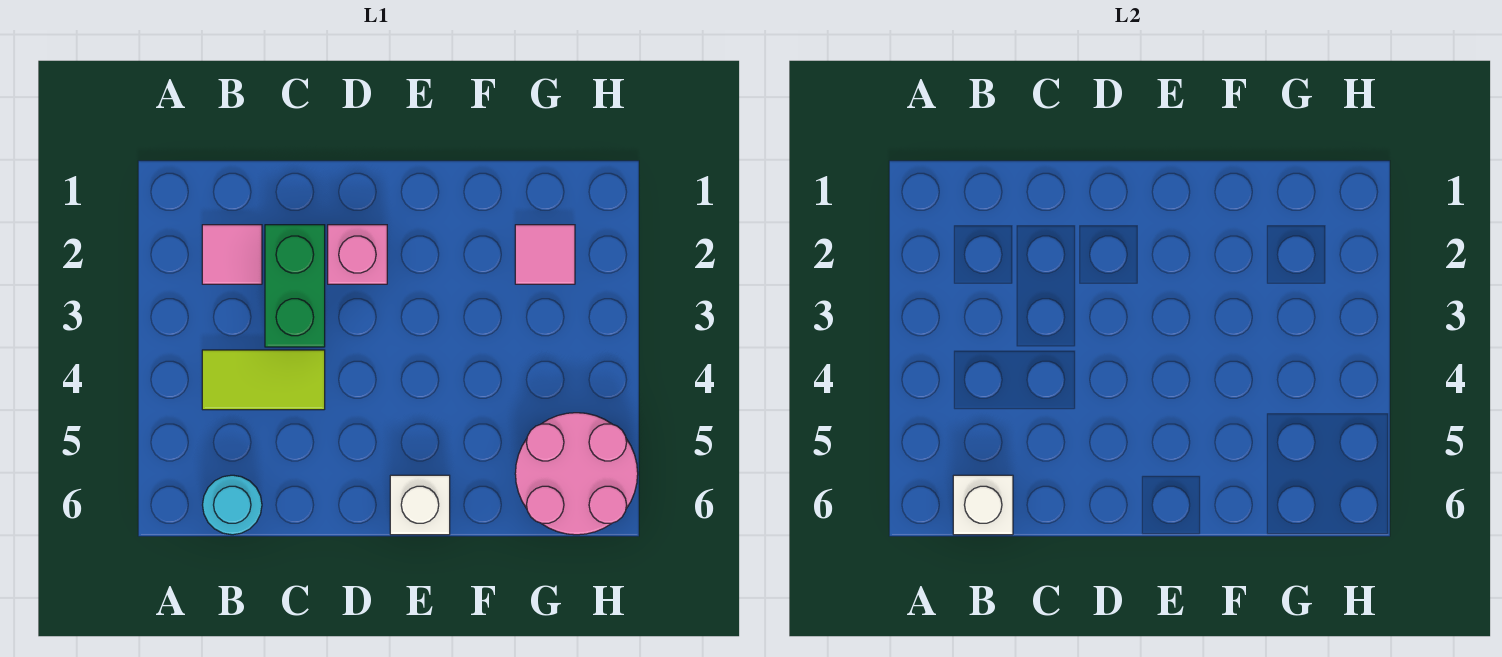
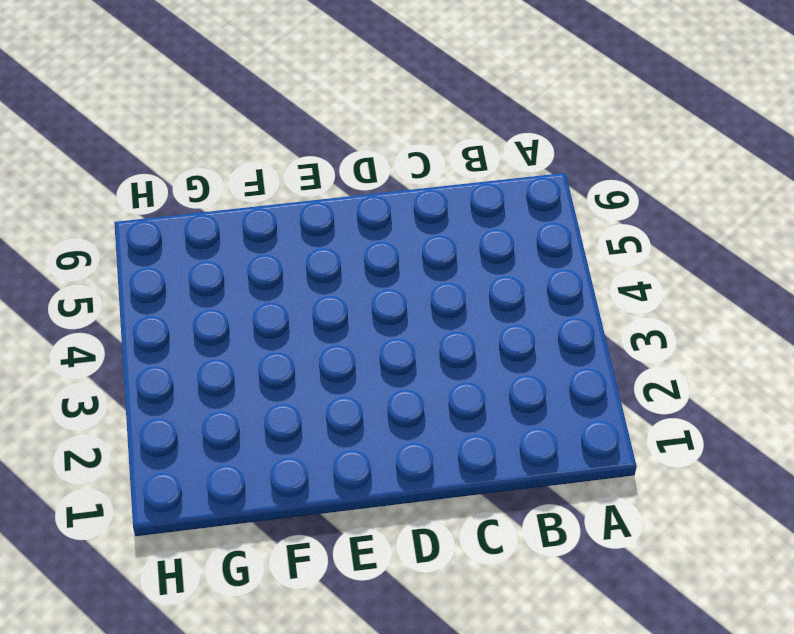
none -> pink 1x1 tile [202,225,262,284]
none -> lime 1x2 tile [202,350,325,410]

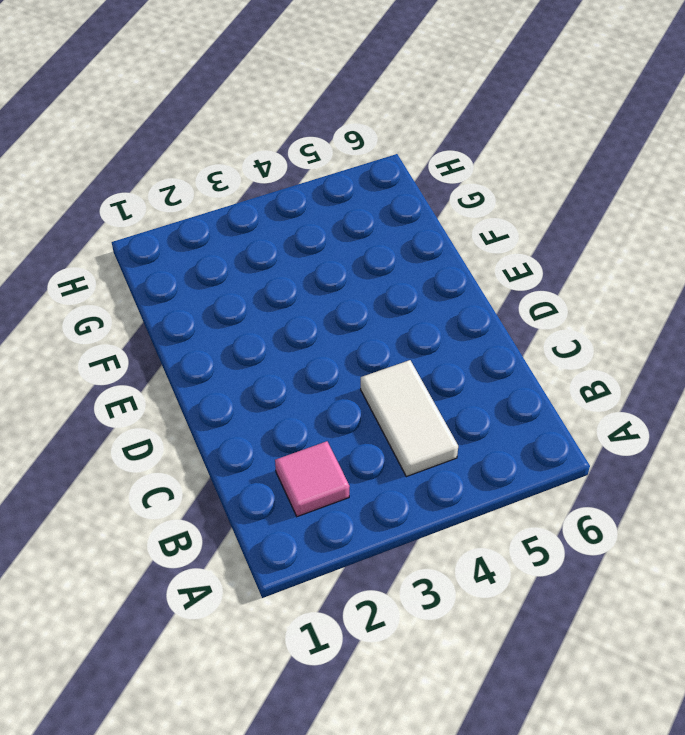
white 1x2 tile [361,360,458,477] -> lime 1x2 tile [202,350,325,410]
none -> cyan 1x1 round brick [203,475,262,535]
none -> green 1x2 brick [265,225,325,347]

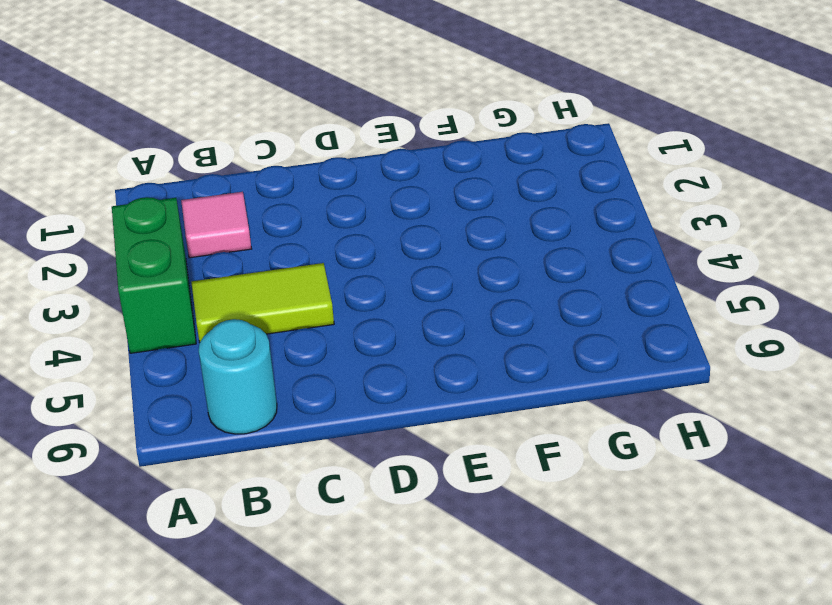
green 1x2 brick [112,197,196,353] -> green 1x2 brick moved to [265,225,325,347]
none -> pink 1x1 brick [328,225,387,284]
none -> white 1x1 brick [390,475,450,535]

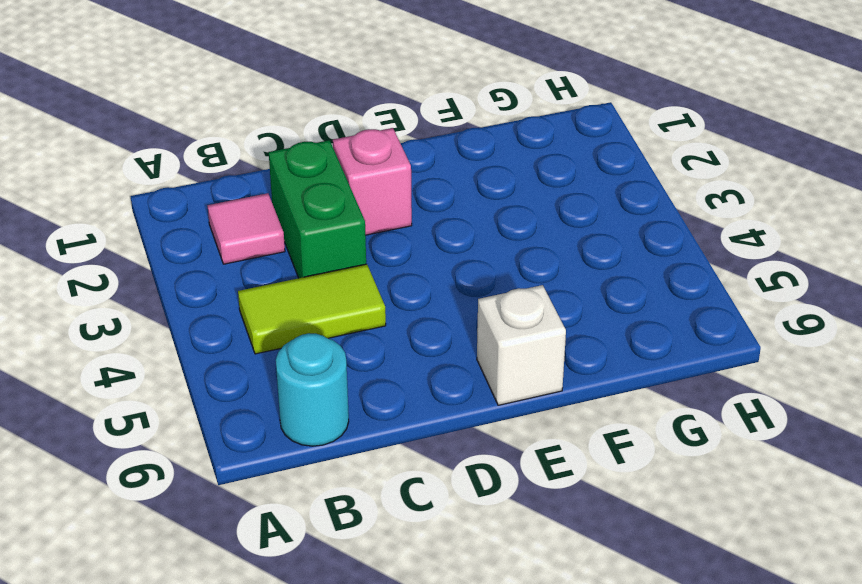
none -> pink 1x1 tile [515,225,575,284]
none -> pink 2x2 round brick [515,413,638,535]

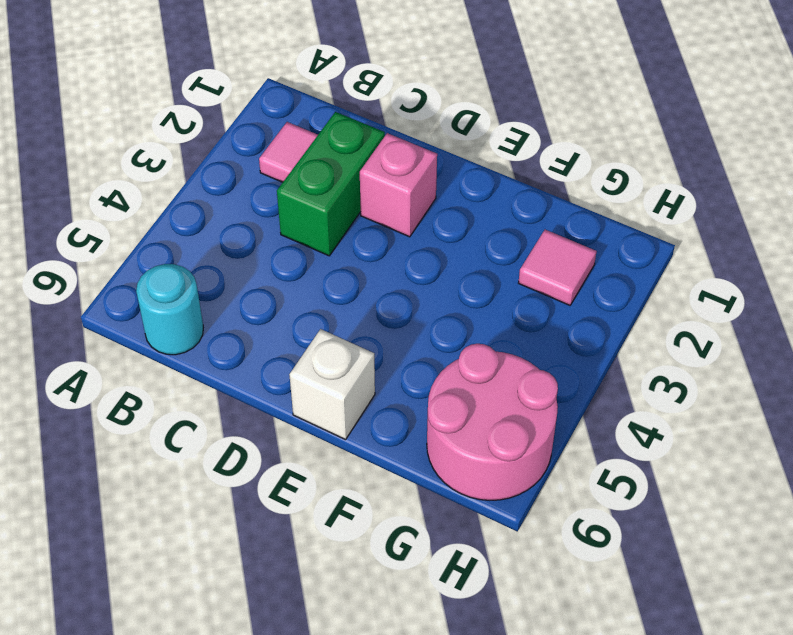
none -> lime 1x2 tile [202,350,325,410]
none -> white 1x1 brick [953,475,1013,535]

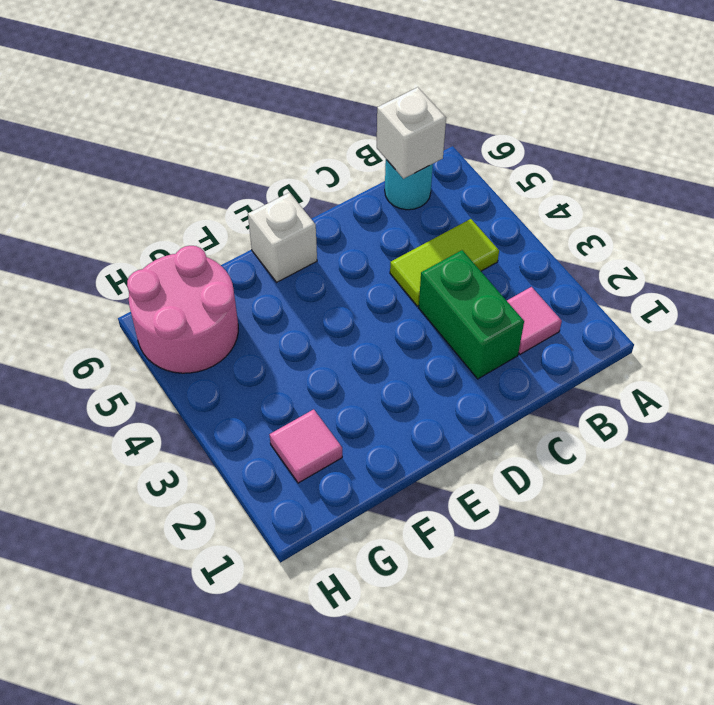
none -> pink 1x1 brick [328,225,387,284]

